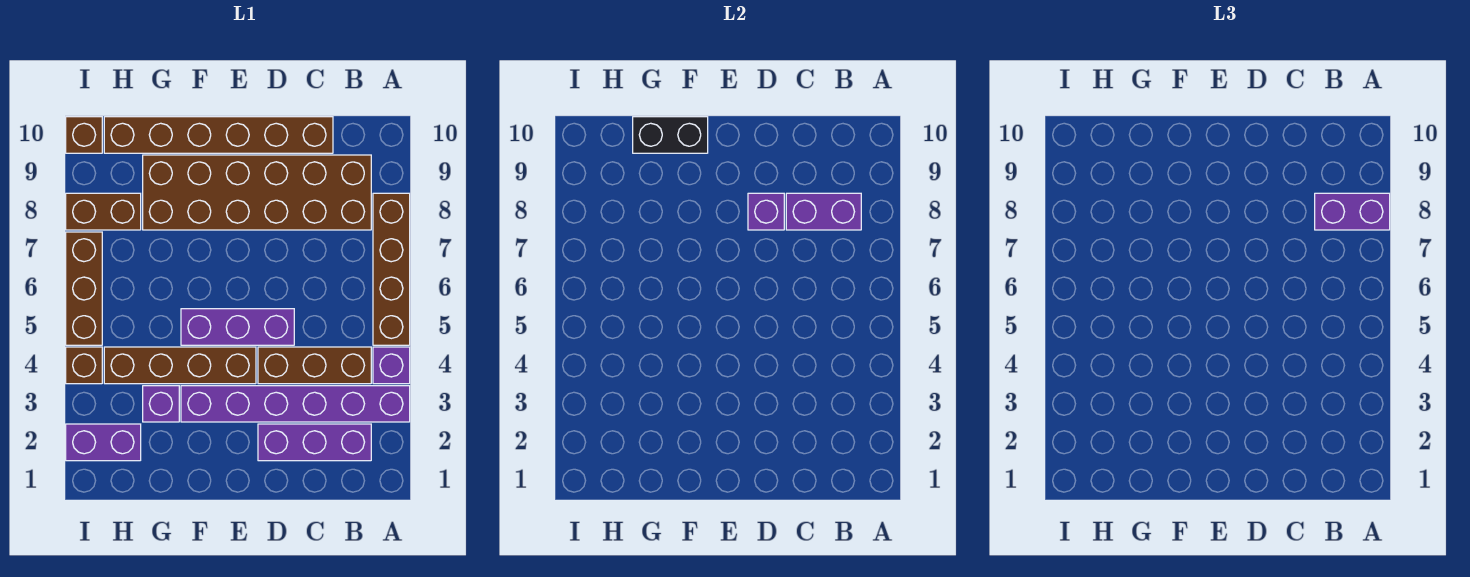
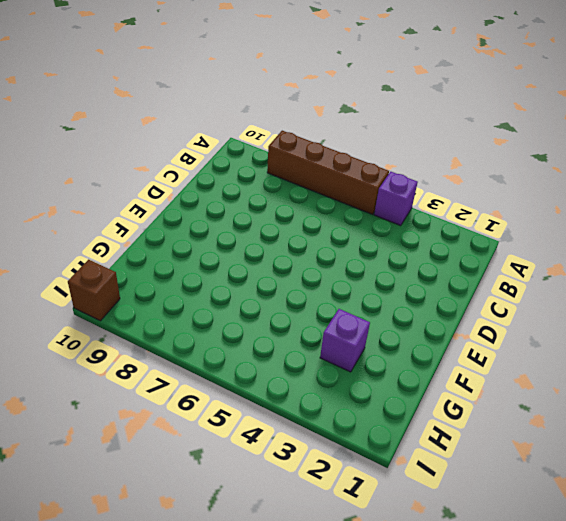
none -> purple 1x6 brick [181,386,410,422]
none -> purple 1x3 brick [258,424,371,461]
none -> brown 1x3 brick [258,347,371,384]

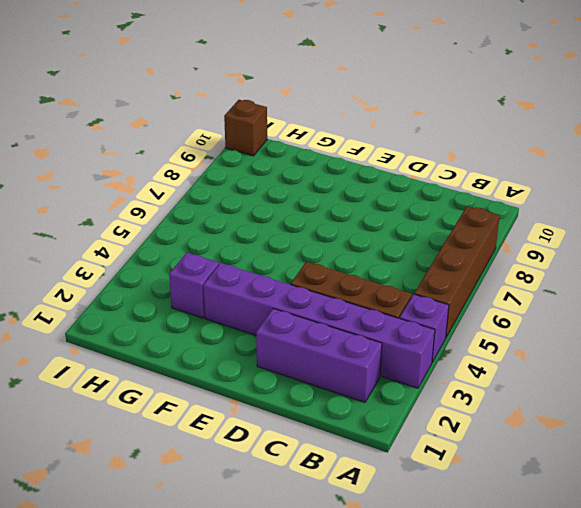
none -> brown 2x6 brick [143,155,371,230]
none -> brown 1x6 brick [104,117,333,153]
none -> purple 1x3 brick [181,309,294,345]

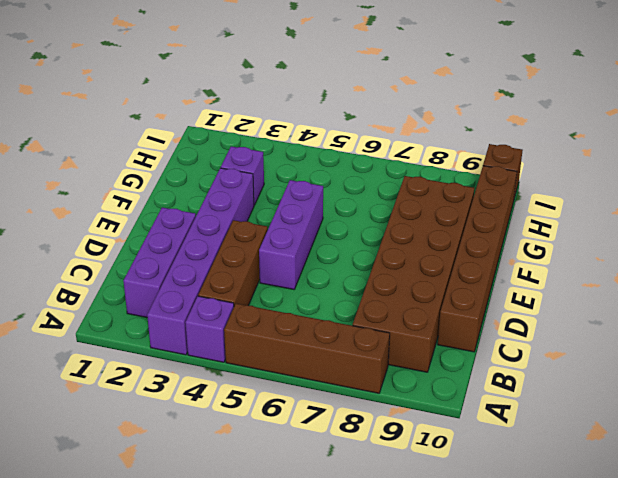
none -> brown 1x4 brick [104,347,256,384]
none -> purple 1x2 brick [66,424,141,461]
none -> brown 1x2 brick [66,193,141,230]

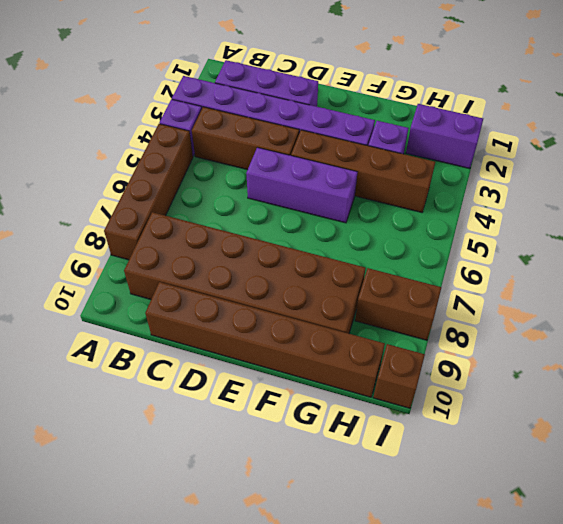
none -> brown 1x1 brick [66,347,102,384]
none -> brown 1x3 brick [66,232,102,345]
none -> purple 1x2 brick [786,193,861,230]

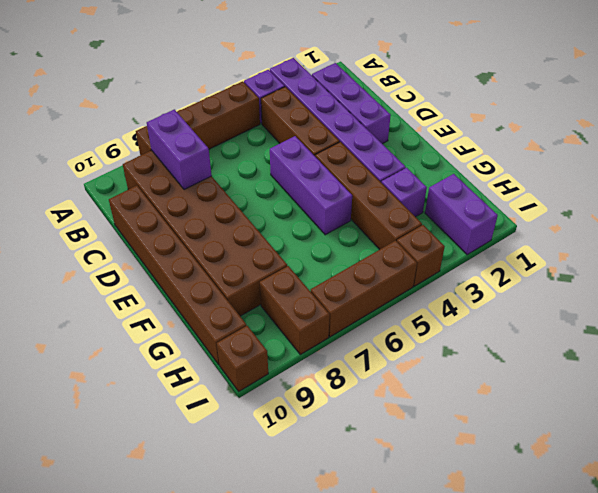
none -> purple 1x1 brick [748,193,784,230]
none -> black 1x2 brick [633,117,708,153]
none -> purple 1x2 brick [1315,193,1390,230]

